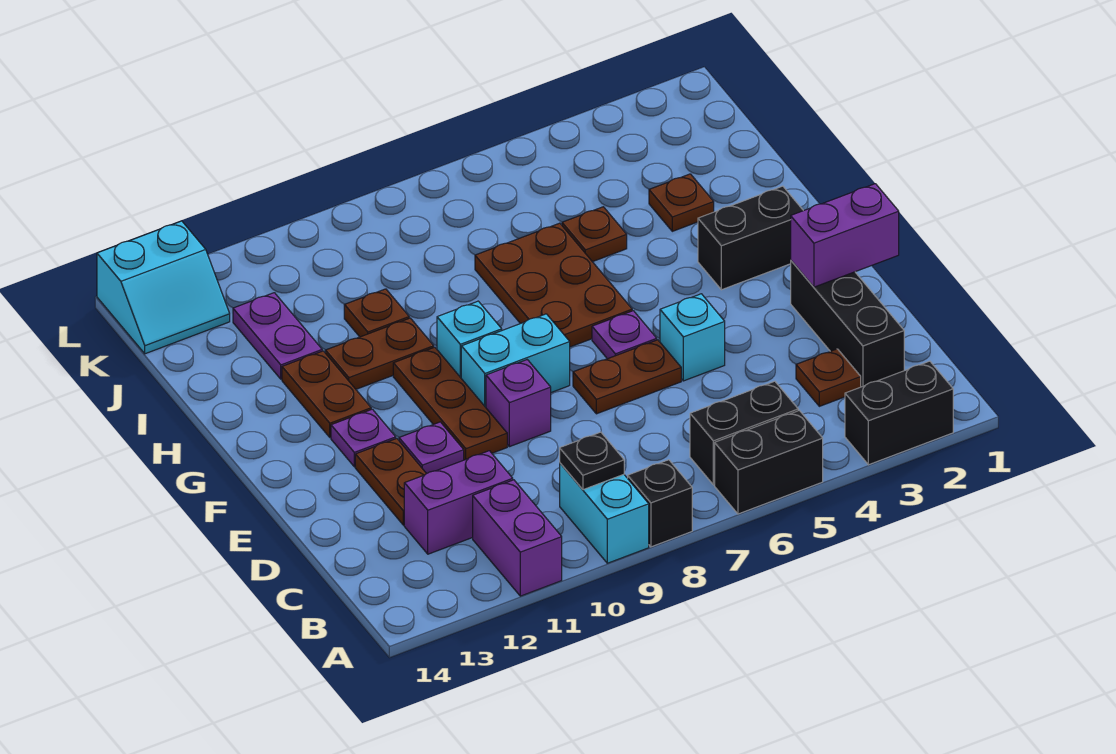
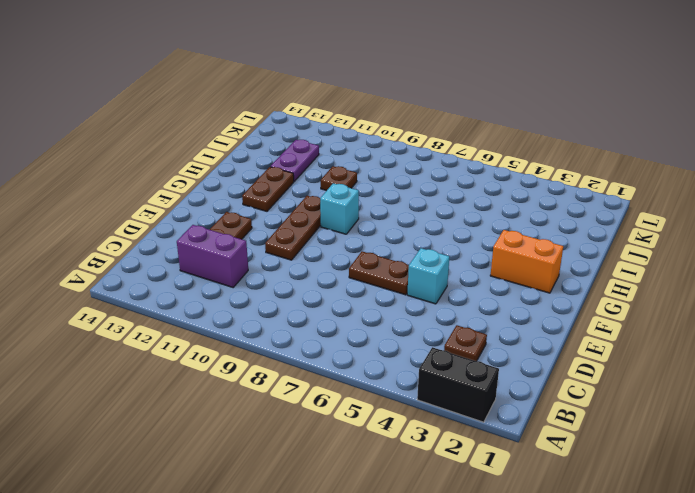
orange 1x2 brick [490,230,563,293] -> black 1x2 brick [698,186,803,290]
none -> black 1x2 brick [715,410,823,514]
none -> black 1x1 brick [628,460,692,547]
none -> cyan 1x2 brick [560,463,649,563]
none -> purple 1x2 brick [473,480,562,596]

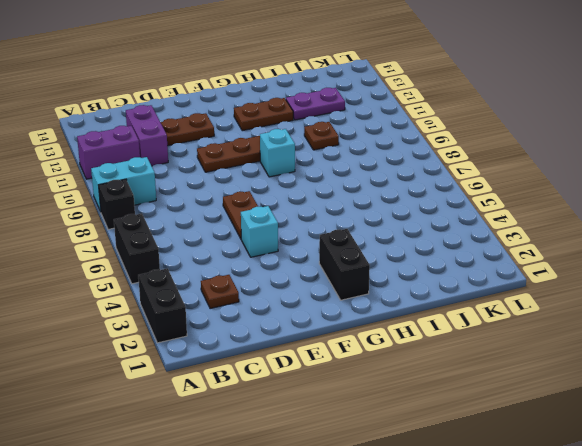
none -> black 1x2 brick [690,381,798,485]
none -> black 1x3 brick [791,261,904,387]
none -> purple 1x1 brick [486,360,551,447]
none -> purple 1x1 plate [399,422,464,474]

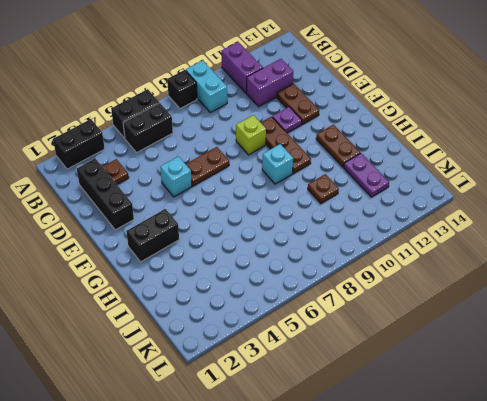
lime 1x1 brick [236,115,266,155] -> purple 1x1 brick [486,360,551,447]
none -> purple 1x1 plate [592,311,657,359]
none -> cyan 1x2 brick [461,314,570,407]
none -> purple 1x1 plate [331,409,396,467]
none -> brown 2x3 plate [475,223,632,347]

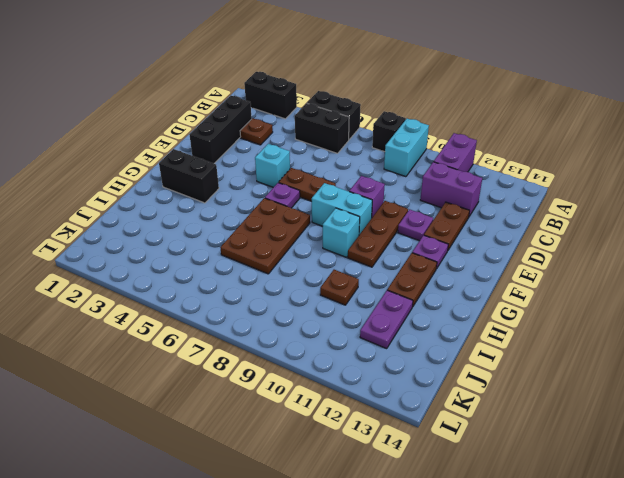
none -> brown 1x2 plate [325,318,434,389]
none -> brown 1x1 plate [649,174,714,231]
none -> brown 1x1 plate [562,207,627,262]
none -> cyan 2x2 slope [97,221,230,354]

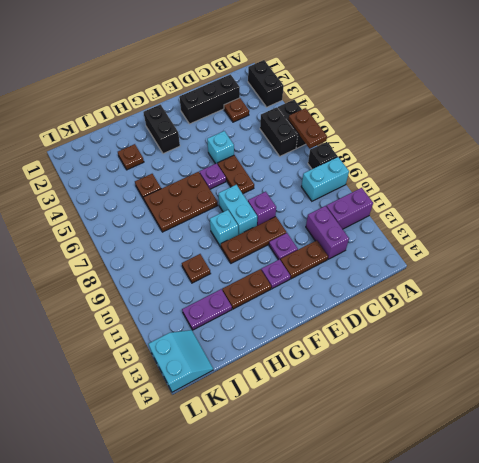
brown 1x2 plate [288,108,327,148] -> brown 1x2 plate moved to [325,318,434,389]
none -> black 1x1 plate [560,432,624,490]
none -> purple 1x2 brick [791,184,899,287]

